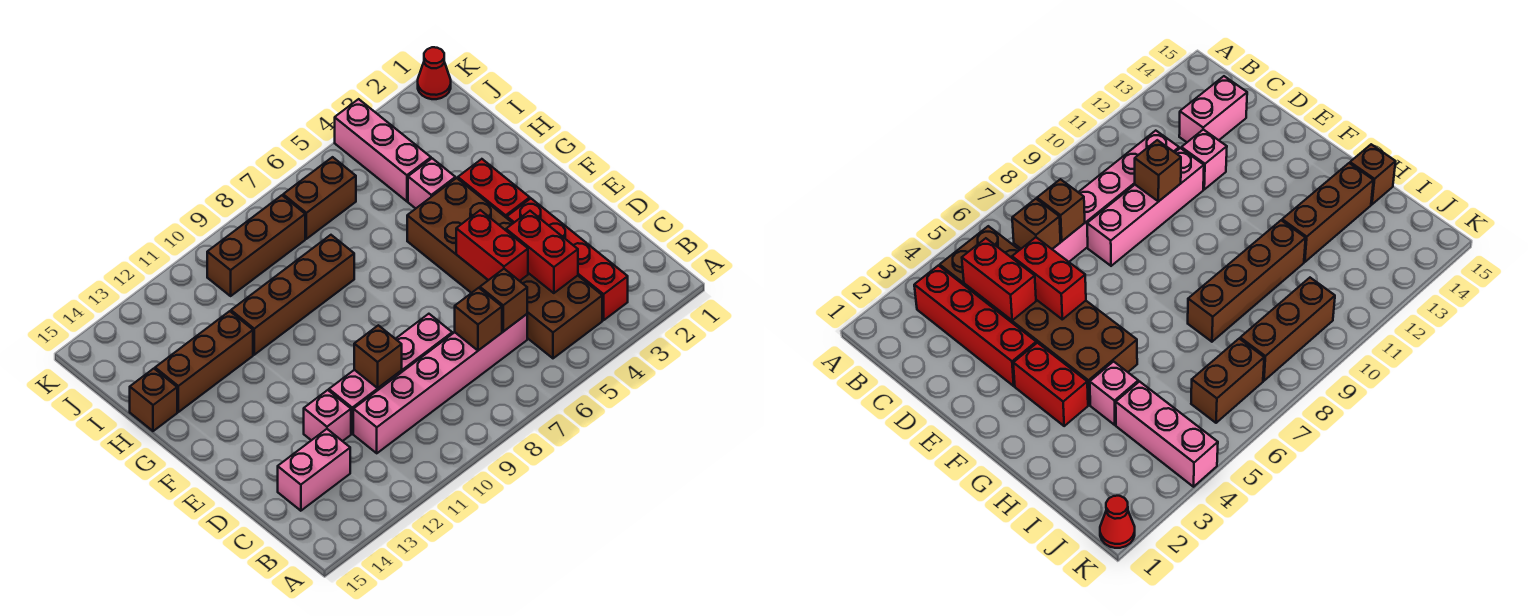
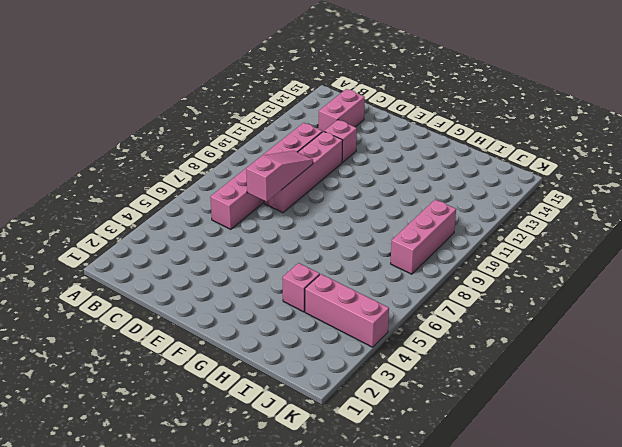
pink 1x3 slope [246,151,313,202] -> none
pink 1x3 brick [391,200,456,274] -> brown 1x3 brick [207,195,305,296]
none -> red 1x4 brick [507,199,628,320]
none -> brown 2x6 brick [407,178,602,358]
none -> red 1x2 brick [458,159,530,218]

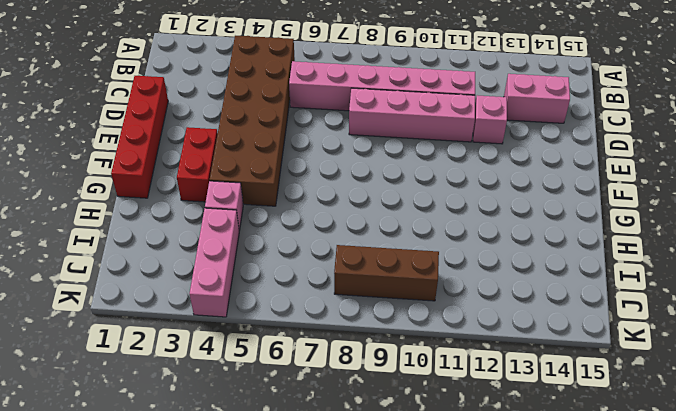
red 1x4 brick [111,76,168,198] -> red 1x4 brick moved to [507,199,628,320]
none -> brown 1x4 brick [231,235,354,355]
none -> brown 1x3 brick [155,311,253,412]
none -> brown 1x1 brick [130,369,177,431]

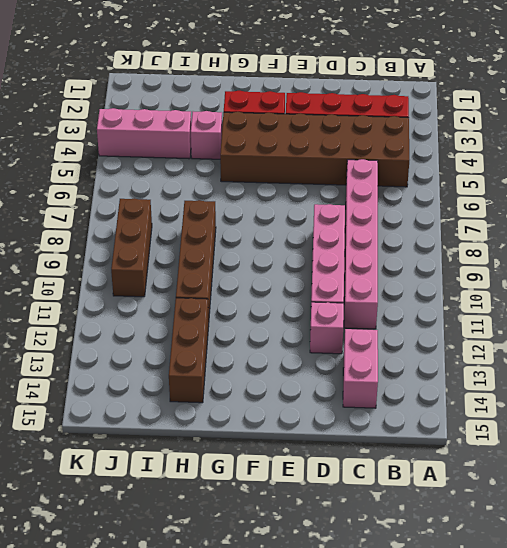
none -> brown 1x1 brick [130,369,177,431]
none -> brown 1x2 brick [283,157,356,239]
none -> red 1x1 cone [418,47,451,99]

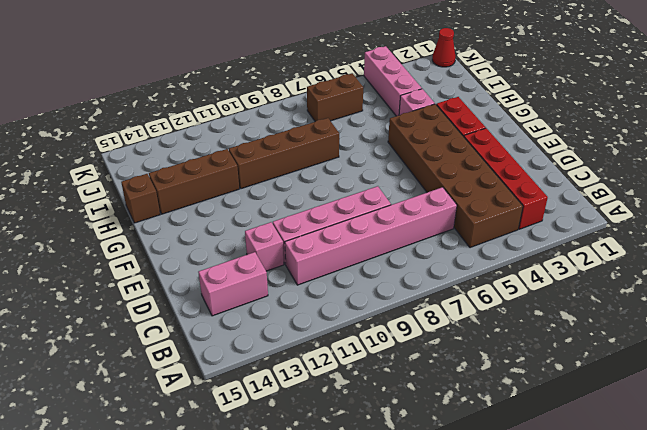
none -> brown 1x3 brick [207,195,305,296]
none -> red 1x2 brick [506,211,578,293]
none -> brown 1x1 brick [480,269,527,332]

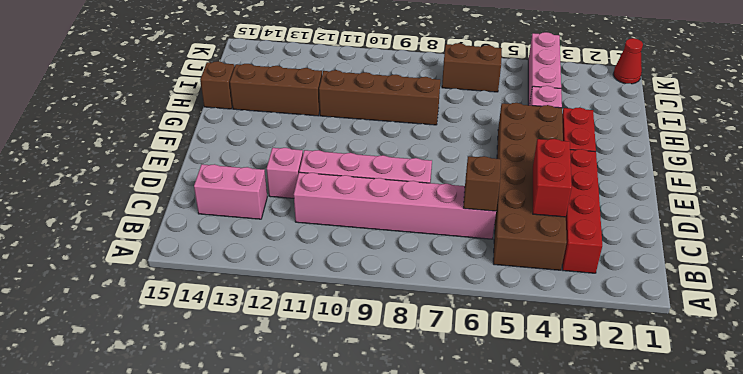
none -> brown 1x3 brick [207,195,305,296]
none -> brown 1x1 brick [455,288,502,350]
none -> red 1x2 brick [456,210,528,281]

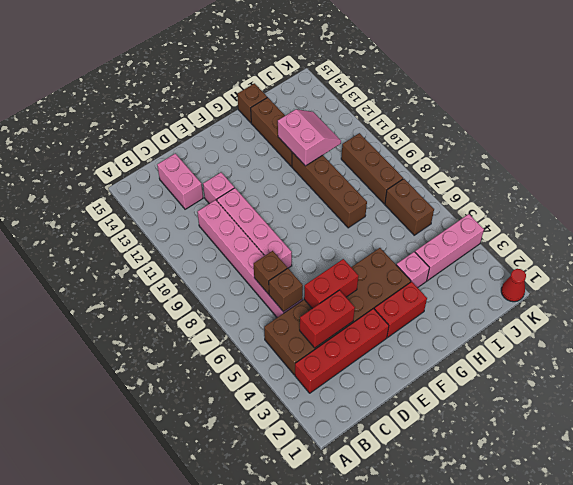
pink 2x2 slope [278,109,341,166] -> none
none -> brown 1x1 brick [354,325,402,388]

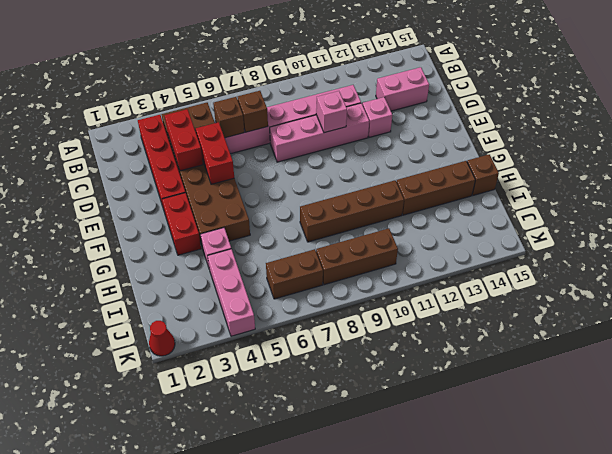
pink 1x1 brick [316,91,347,133] -> brown 1x1 brick [354,325,402,388]

